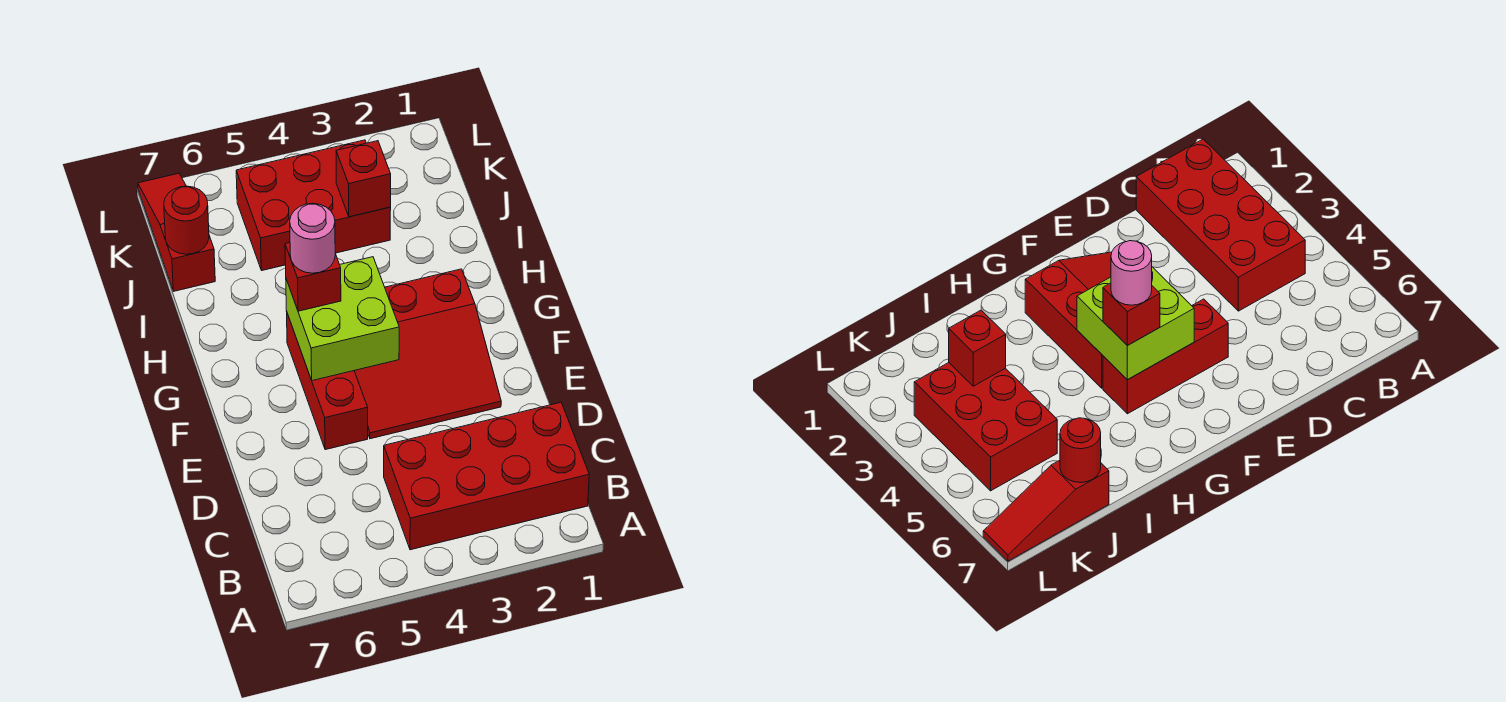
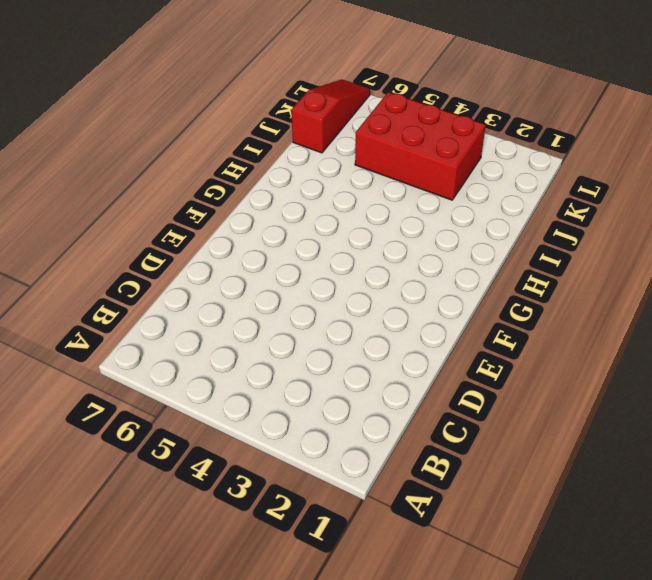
none -> red 2x4 brick [384,402,589,550]
none -> red 3x3 slope [354,269,501,439]

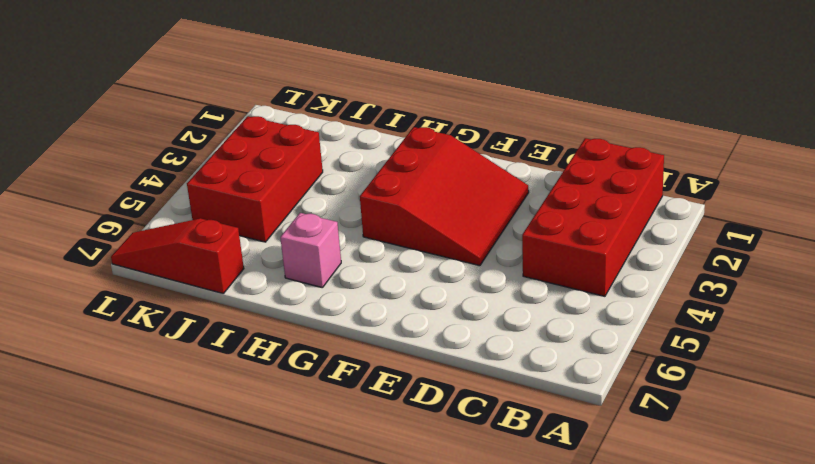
pink 1x1 brick [280,213,341,288] -> none
none -> red 1x3 brick [287,313,368,450]
none -> lime 2x2 brick [286,257,399,381]

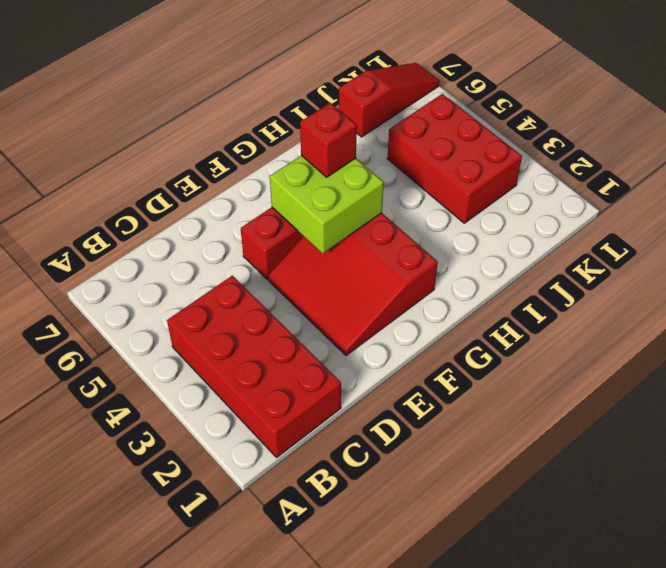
none -> red 1x1 brick [336,141,391,217]
none -> red 1x1 round brick [164,186,209,254]

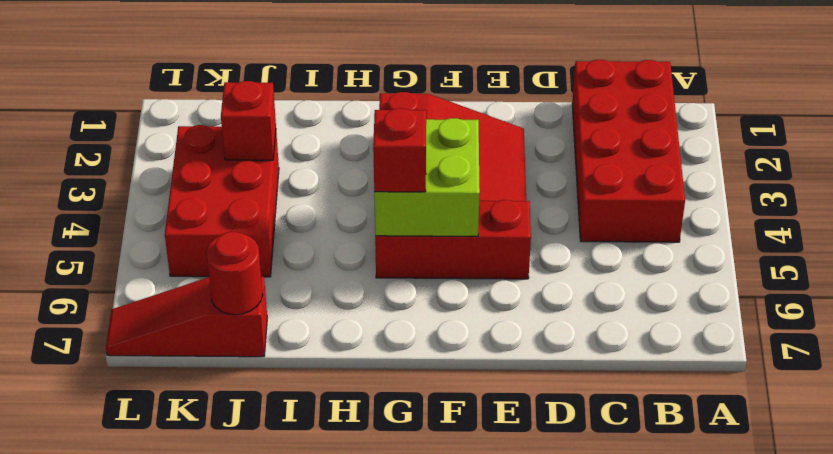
none -> pink 1x1 round brick [290,203,335,273]

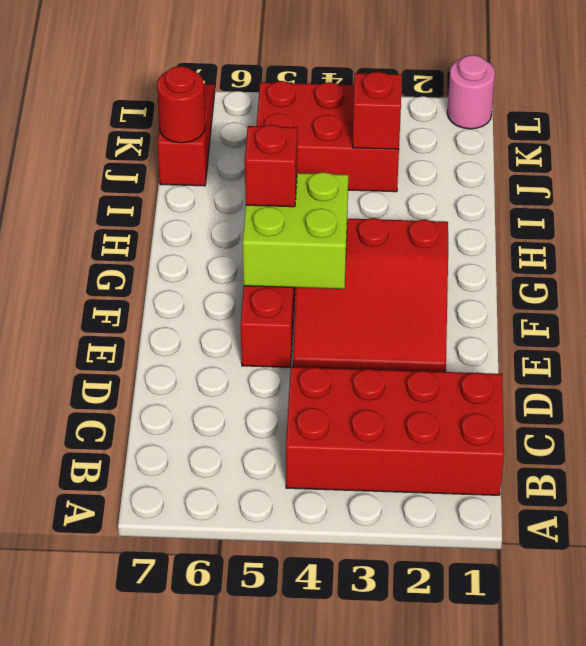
pink 1x1 round brick [447,55,495,129] -> pink 1x1 round brick moved to [290,203,335,273]

